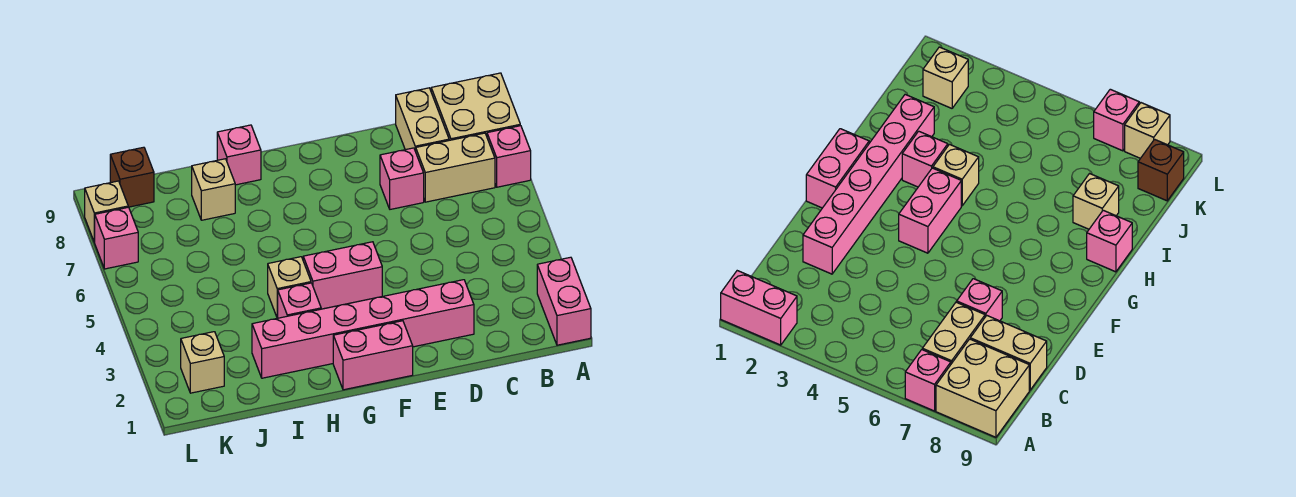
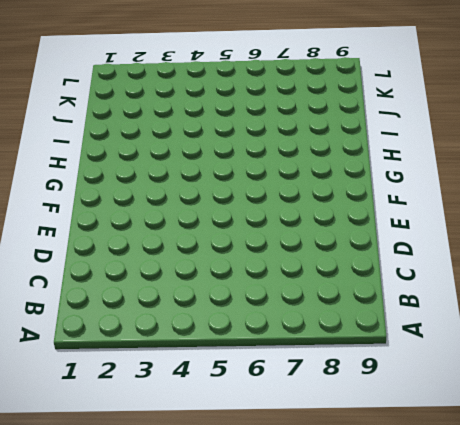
none -> pink 1x2 brick [537,257,591,345]
none -> pink 1x1 brick [487,126,531,187]
none -> tan 2x2 brick [431,73,520,140]

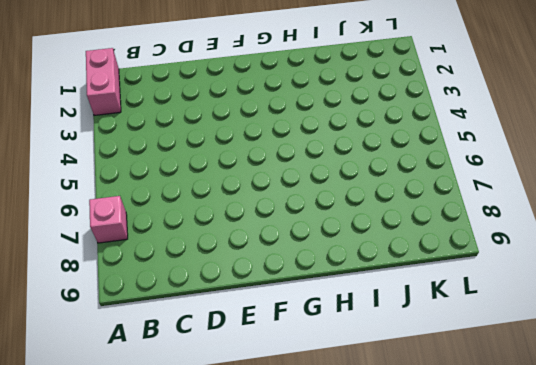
none -> tan 2x2 brick [431,73,520,140]
none -> tan 1x2 brick [416,133,495,202]
none -> tan 1x2 brick [396,88,449,151]

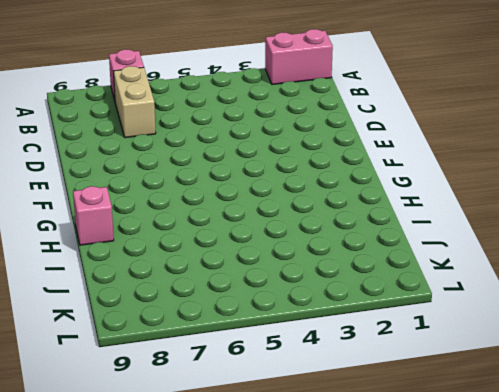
none -> tan 2x2 brick [431,73,520,140]
none -> tan 1x2 brick [396,88,449,151]
none -> pink 1x6 brick [252,280,474,378]

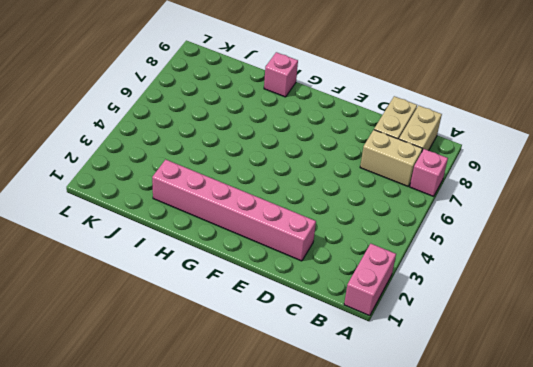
tan 1x2 brick [399,105,442,151] -> tan 2x2 brick [431,73,520,140]
none -> pink 1x1 brick [380,148,424,209]
none -> pink 1x2 brick [333,321,413,390]
none -> pink 1x2 brick [303,242,382,309]

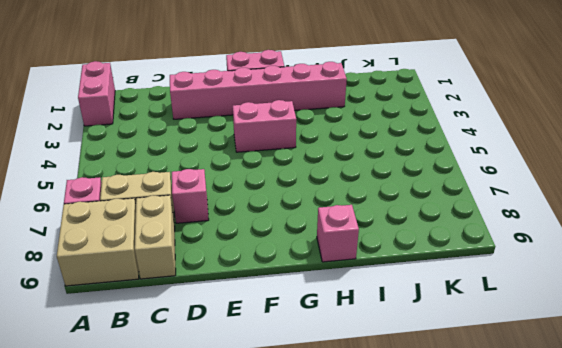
none -> pink 1x1 brick [278,283,321,318]
none -> tan 1x1 brick [268,257,311,318]
none -> tan 1x1 brick [192,159,235,220]

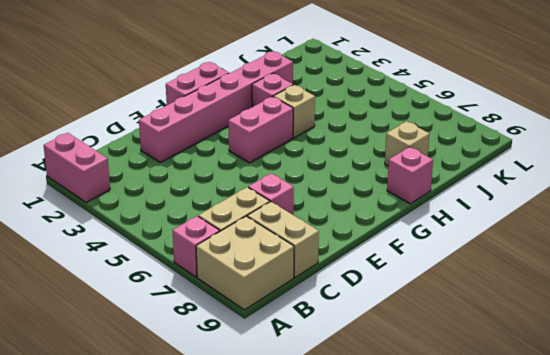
none -> tan 1x1 brick [181,332,224,393]
none -> brown 1x1 brick [110,147,154,207]
none -> pink 1x1 brick [94,207,138,269]

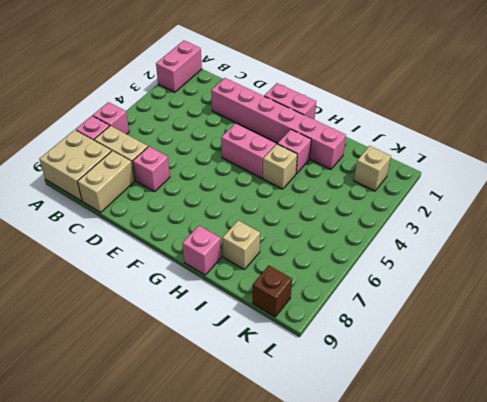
pink 1x1 brick [93,102,129,134] -> pink 1x1 brick moved to [94,207,138,269]
none -> tan 1x1 brick [85,181,128,242]

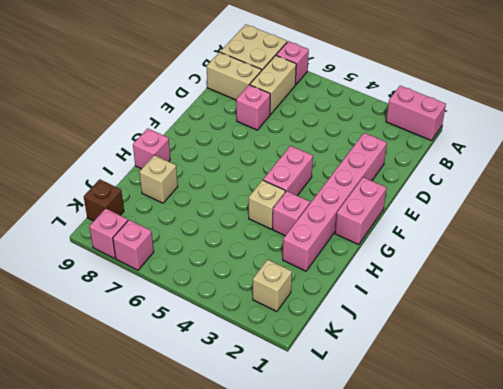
pink 1x1 brick [89,208,128,258] -> tan 1x1 brick [85,181,128,242]

